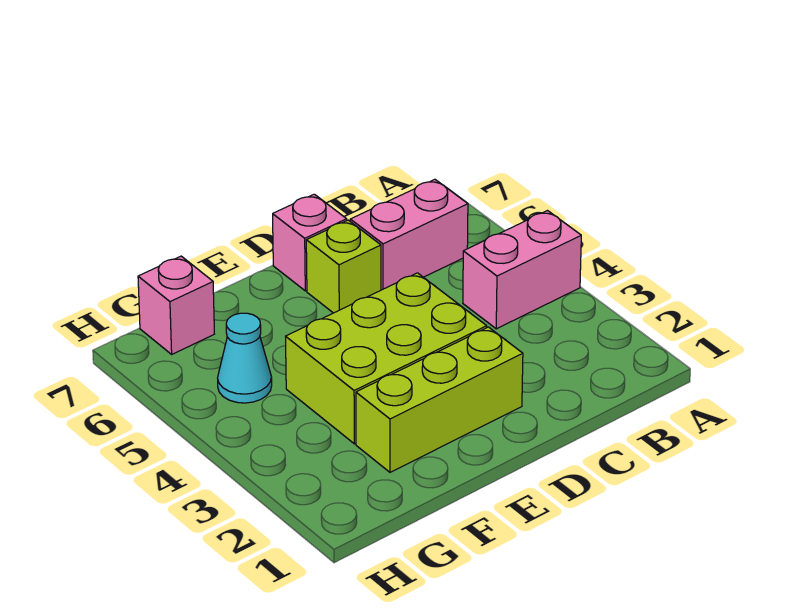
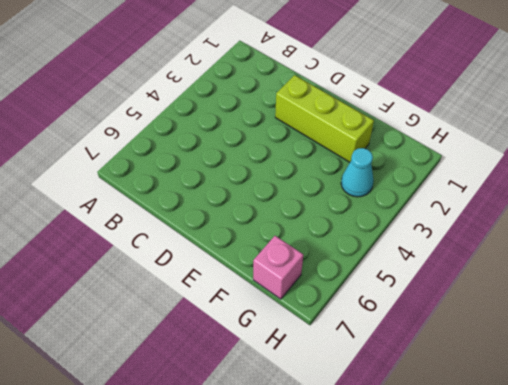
cyan 1x1 cone [341,148,374,197] -> cyan 1x1 cone moved to [218,313,272,403]
none -> pink 1x2 brick [463,211,581,329]
none -> pink 1x2 brick [350,179,468,290]

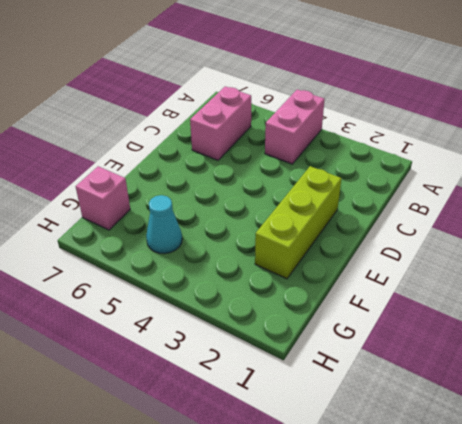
none -> lime 2x3 brick [286,273,487,444]
none -> lime 1x1 brick [306,220,381,313]

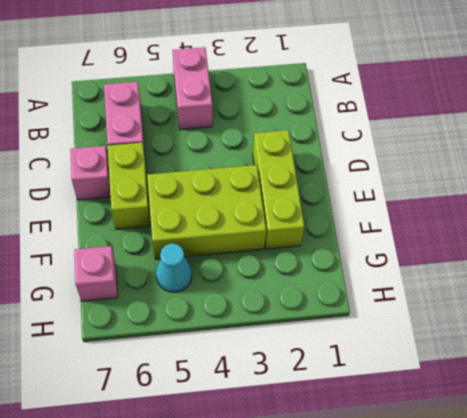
lime 1x2 brick [108,143,150,229] -> lime 1x1 brick [306,220,381,313]
lime 2x3 brick [147,165,266,259] -> lime 2x3 brick turned to [286,273,487,444]

